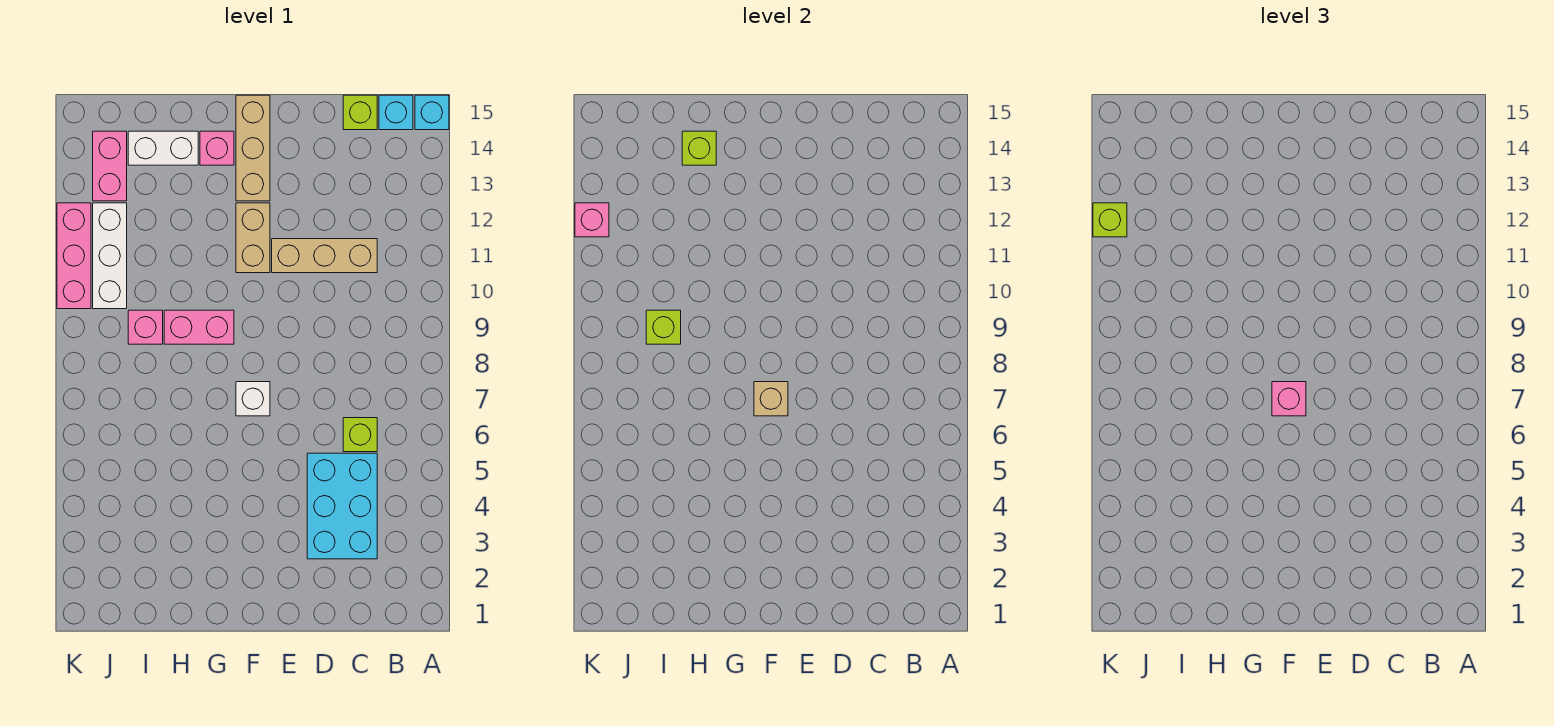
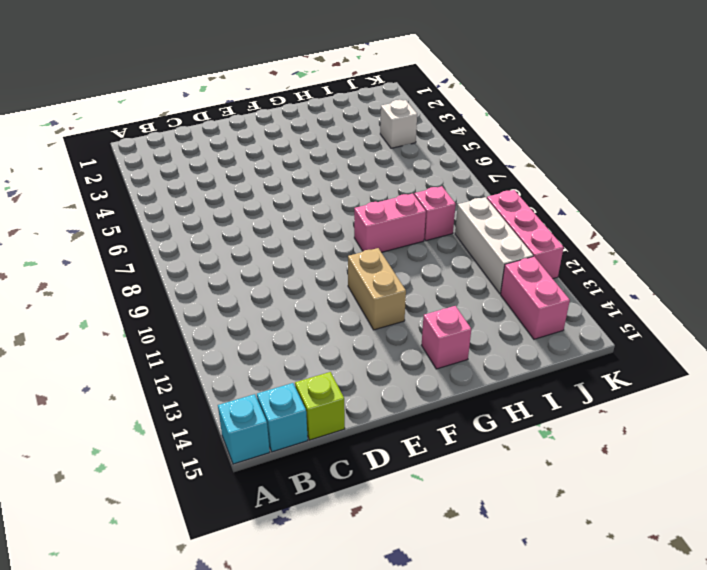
white 1x1 brick [380,100,417,148] -> white 1x1 brick moved to [236,382,270,416]
none -> cyan 2x3 brick [307,453,377,559]
none -> lime 1x1 brick [343,418,377,452]
none -> tan 1x3 brick [272,239,377,273]

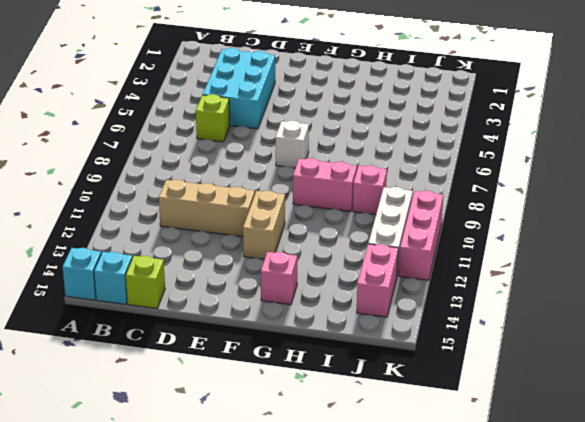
none -> tan 1x3 brick [236,95,270,201]
none -> white 1x2 brick [128,131,198,165]
none -> tan 1x1 brick [754,382,788,416]

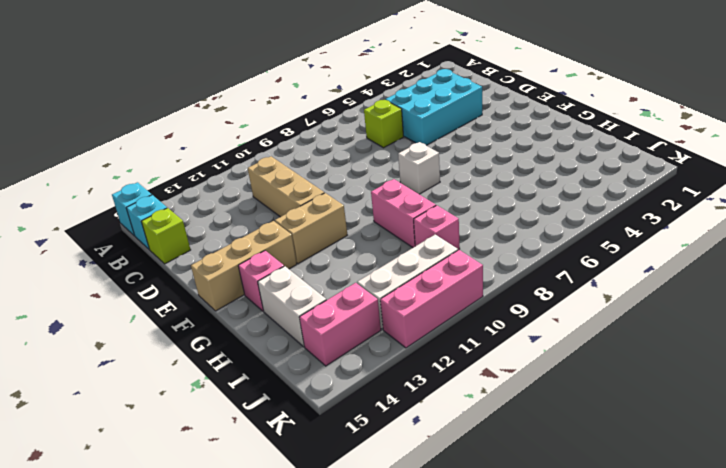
none -> tan 1x1 brick [754,382,788,416]
none -> lime 1x1 brick [682,131,716,165]
none -> lime 1x1 brick [646,310,681,344]

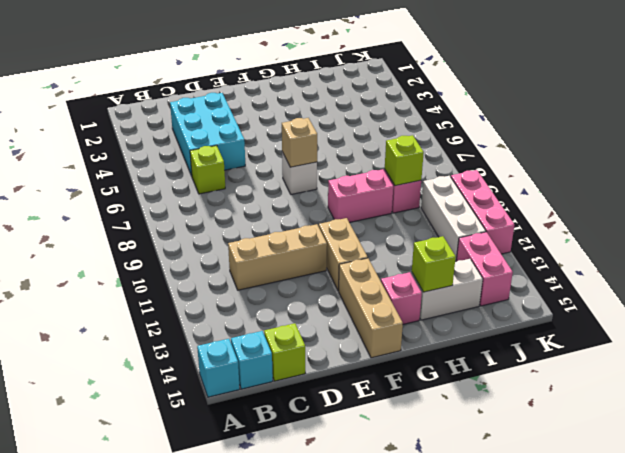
none -> pink 1x1 brick [575,203,609,237]
none -> pink 1x1 brick [1272,382,1306,416]
none -> lime 1x1 brick [1093,203,1127,237]

